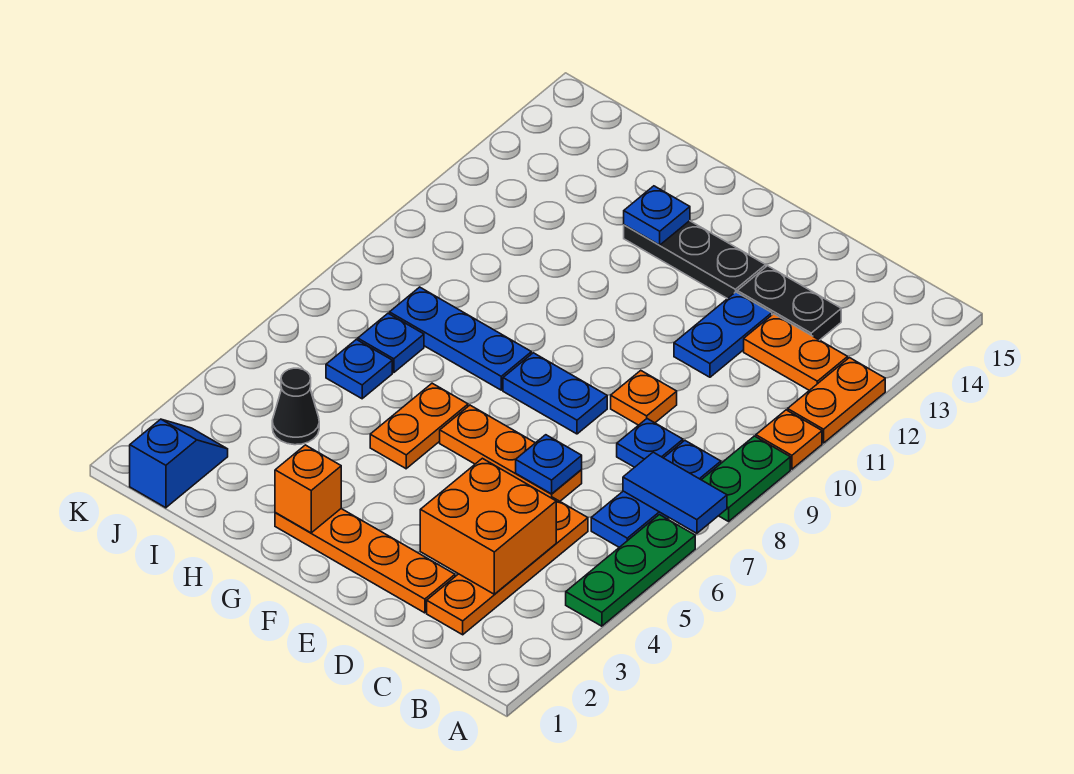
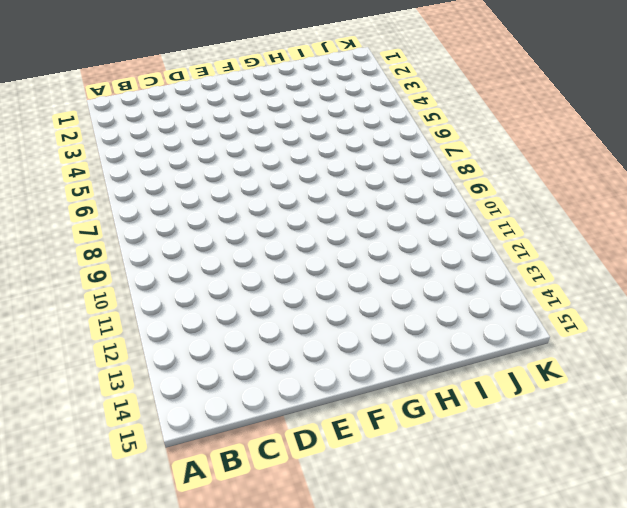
none -> green 1x3 plate [566,515,695,626]
none -> green 1x2 plate [702,436,790,521]
none -> orange 1x1 plate [756,410,822,469]

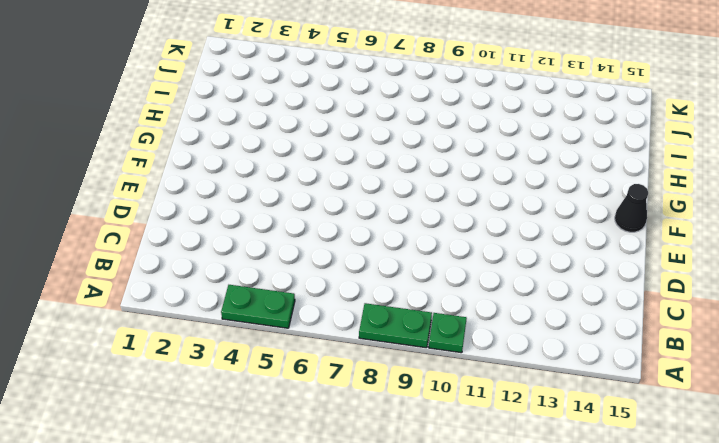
green 1x2 plate [221,285,295,328] -> green 1x3 plate [566,515,695,626]
green 1x1 plate [429,313,467,353] -> orange 1x1 plate [756,410,822,469]
black 1x1 cone [615,184,648,232] -> black 1x1 cone moved to [272,368,319,445]
none -> orange 1x2 plate [788,358,885,443]
none -> blue 1x3 plate [591,441,721,547]
none -> orange 1x2 plate [744,314,848,390]

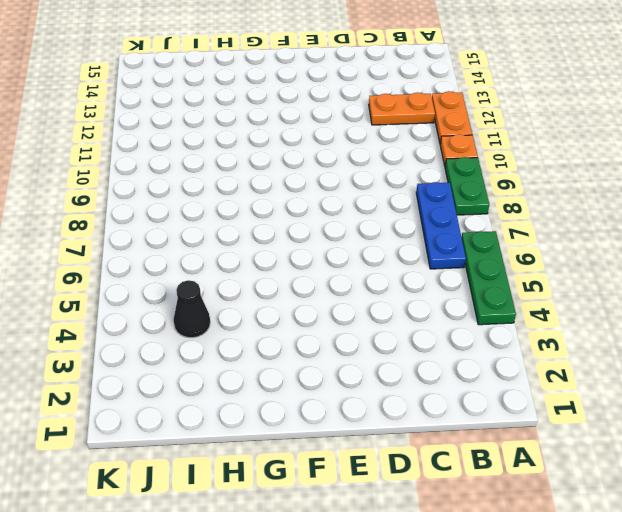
none -> orange 1x4 plate [427,497,588,635]
none -> blue 1x1 plate [617,419,683,467]
none -> black 1x2 plate [737,266,841,340]

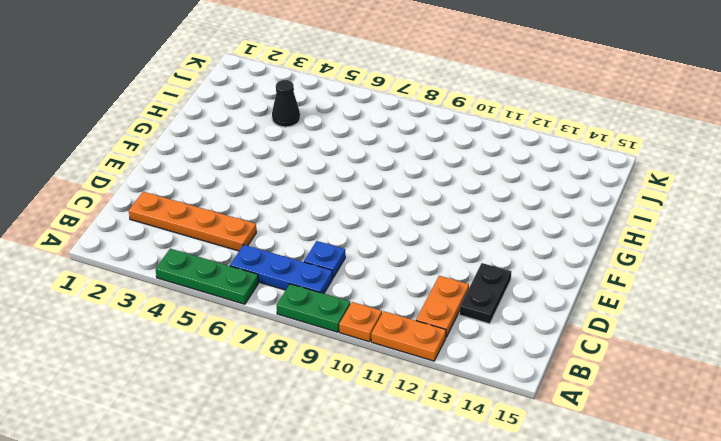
none -> orange 1x4 plate [275,509,455,613]
none -> orange 1x3 plate [440,405,582,501]
none -> orange 1x1 plate [611,371,677,425]

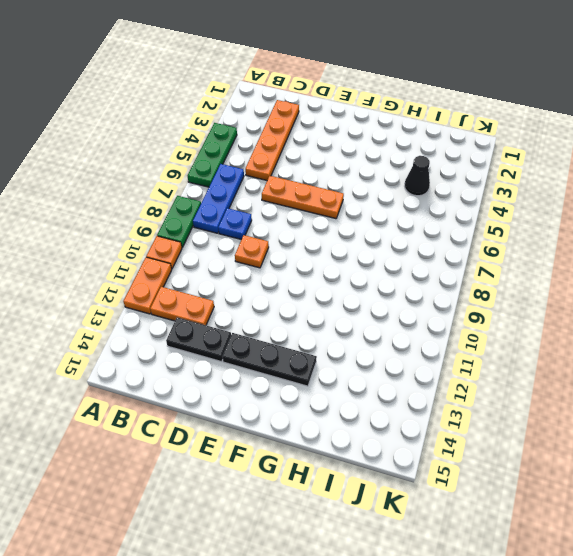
none -> orange 1x4 plate [275,509,455,613]
none -> blue 1x2 plate [674,292,772,377]
none -> blue 1x2 plate [503,353,607,434]

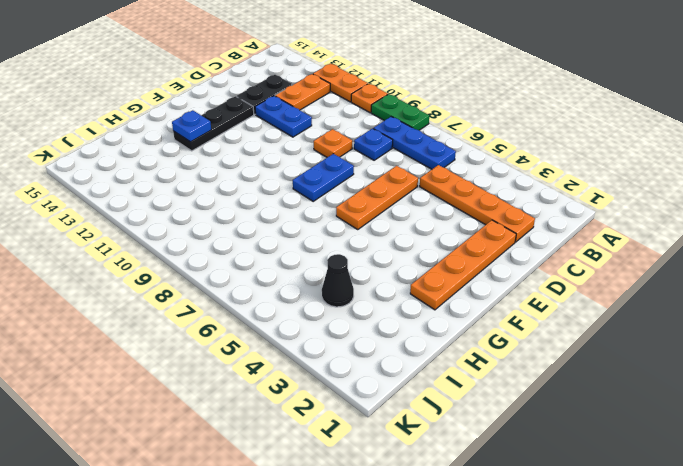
none -> green 1x3 plate [566,515,695,626]
none -> orange 1x2 plate [370,383,468,469]
none -> blue 1x3 plate [390,287,531,390]

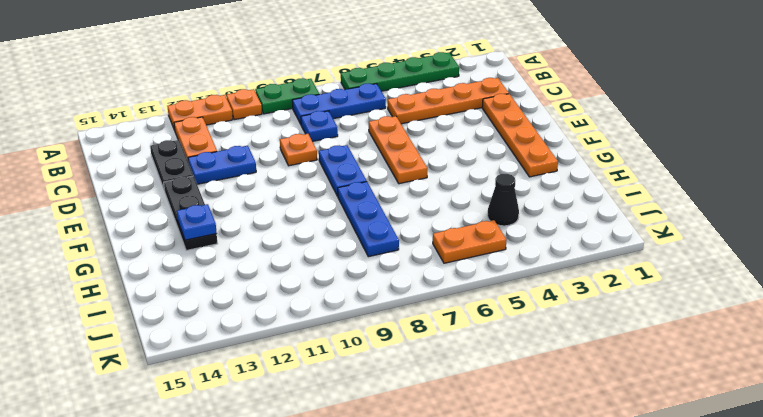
green 1x4 plate [341,52,459,91] -> green 1x3 plate [566,515,695,626]
orange 1x2 plate [433,220,506,263] -> orange 1x2 plate moved to [370,383,468,469]
none -> blue 1x1 plate [326,339,392,399]
none -> blue 1x1 plate [358,313,424,373]
none -> blue 1x2 slope [130,419,228,508]

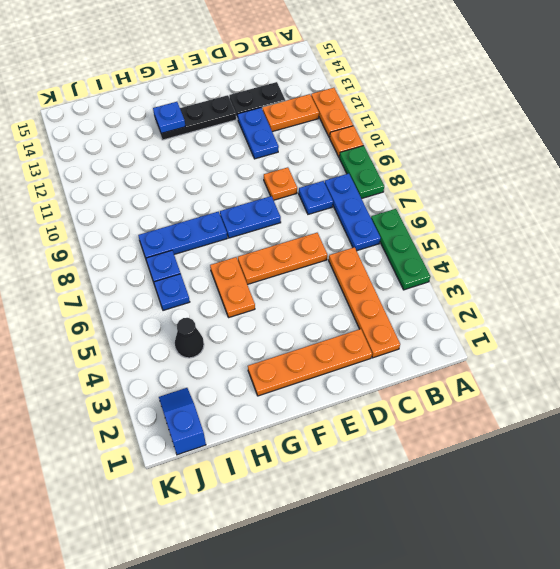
none -> blue 1x2 tile [623,452,727,533]
none -> orange 2x2 brick [420,458,556,594]
none -> blue 1x1 plate [516,435,582,494]

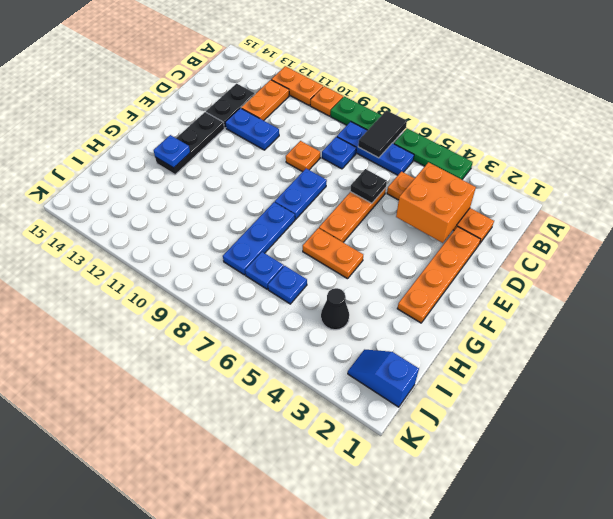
black 1x2 tile [358,110,407,158] -> blue 1x2 tile [623,452,727,533]
black 1x1 plate [350,169,387,203] -> blue 1x1 plate [516,435,582,494]
none -> orange 1x1 brick [275,445,341,533]

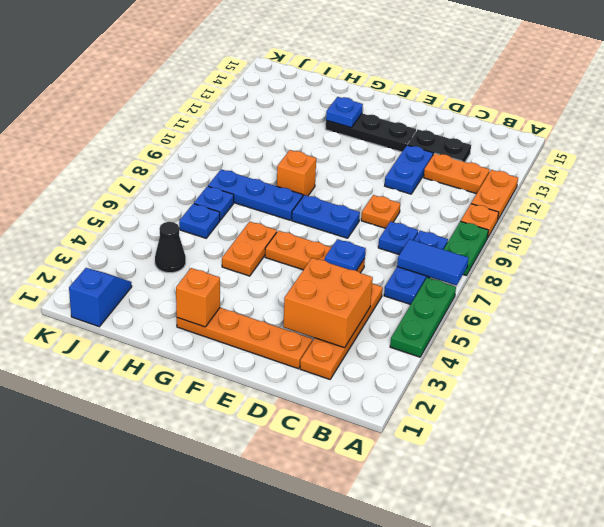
orange 1x1 brick [277,150,316,196] -> none

